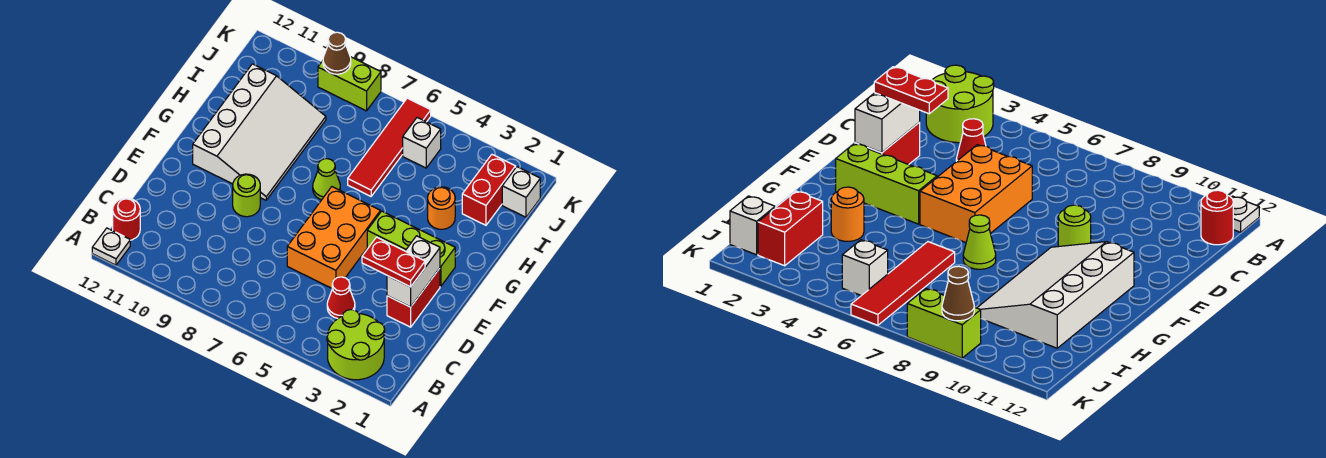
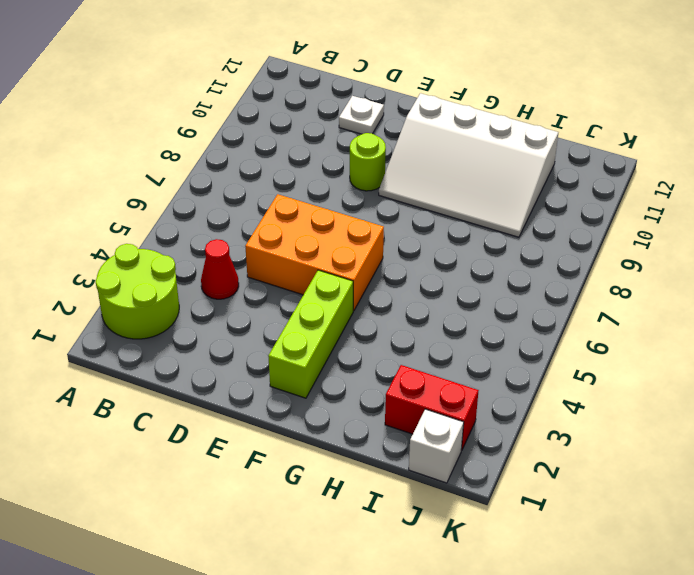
white 1x1 plate [339,96,384,134] -> white 1x1 plate moved to [92,228,130,265]
none -> red 1x1 round brick [113,198,140,240]
none -> red 1x2 brick [387,268,440,327]
none -> lime 1x1 cone [313,159,340,200]

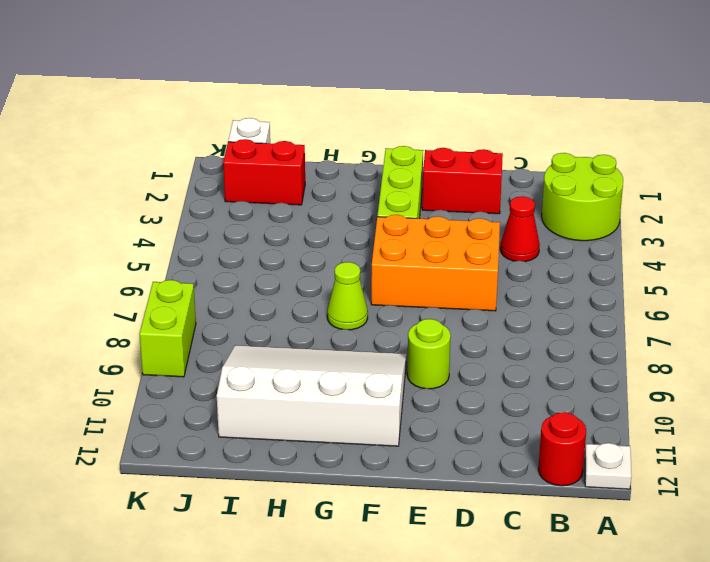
none -> orange 1x1 round brick [428,187,455,229]
none -> red 1x4 tile [348,98,431,196]
none -> white 1x1 brick [403,118,441,168]

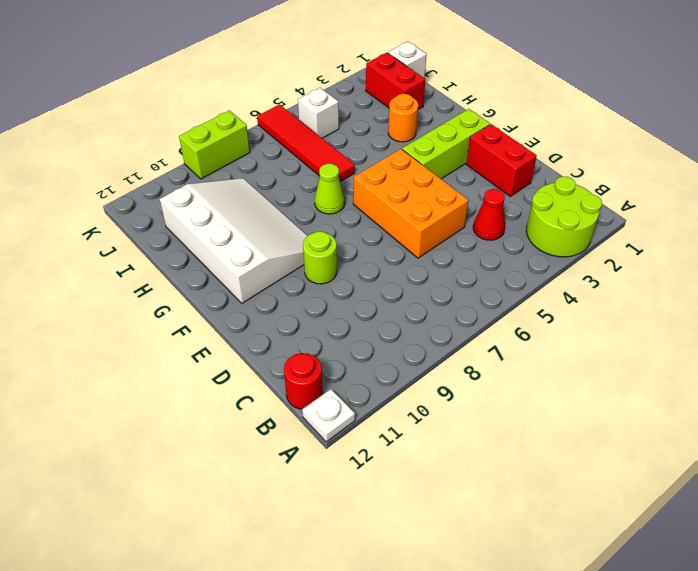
none -> white 1x2 brick [387,236,440,307]
none -> brown 1x1 cone [323,32,351,74]
none -> red 1x2 plate [362,237,425,287]

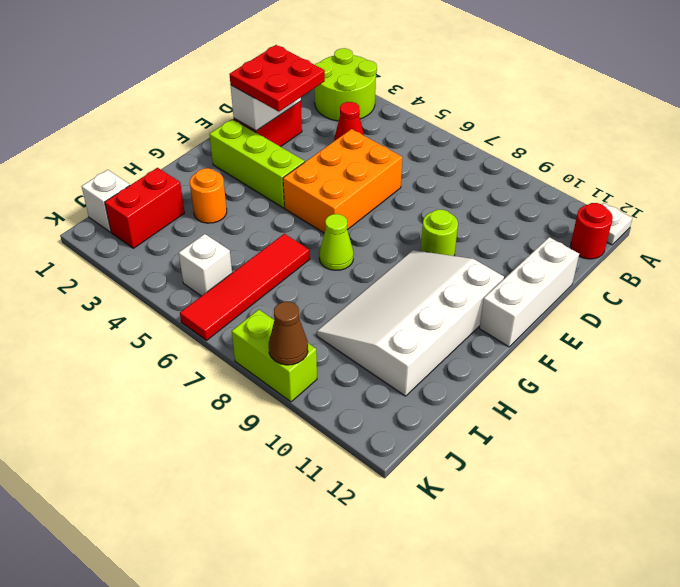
red 2x2 plate [230,45,325,112] -> red 1x2 plate [362,237,425,287]
white 1x3 brick [479,237,579,347] -> none

